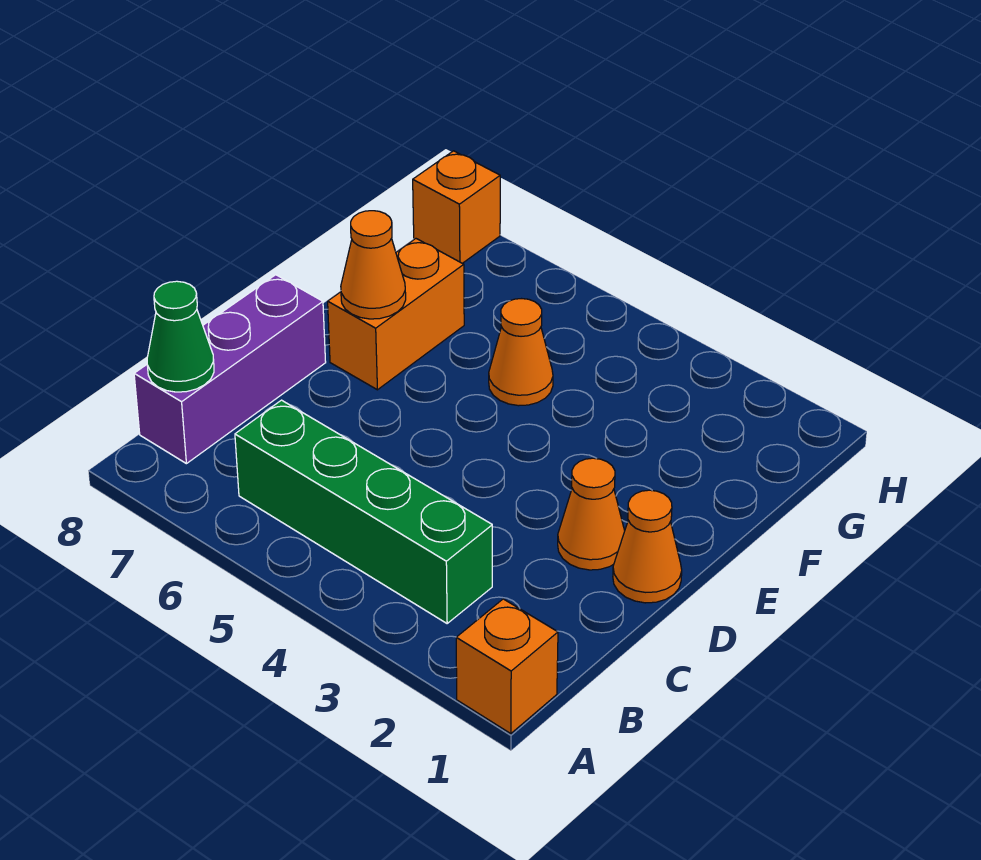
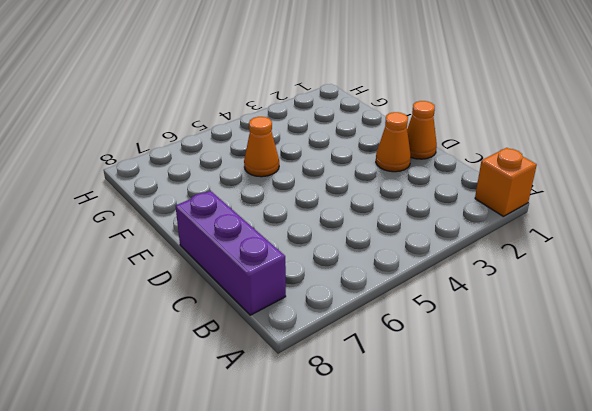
none -> green 1x4 brick [235,400,492,623]
none -> orange 1x2 brick [328,239,464,390]

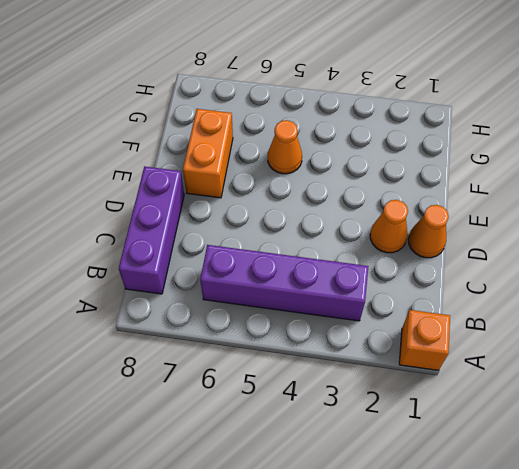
purple 1x4 brick [200,245,369,321] -> green 1x4 brick [235,400,492,623]
none -> orange 1x1 brick [413,151,500,263]
none -> green 1x1 cone [147,281,214,392]

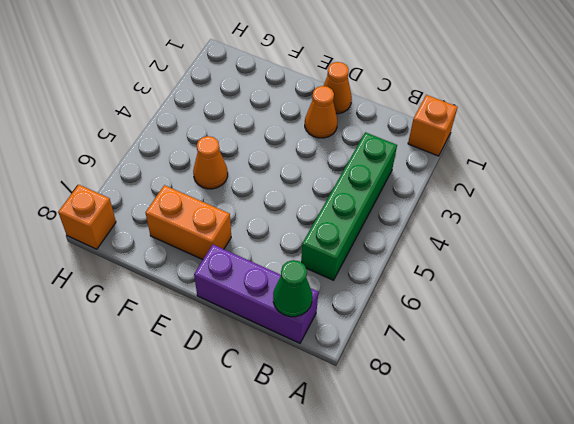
none -> orange 1x1 cone [341,211,406,319]

